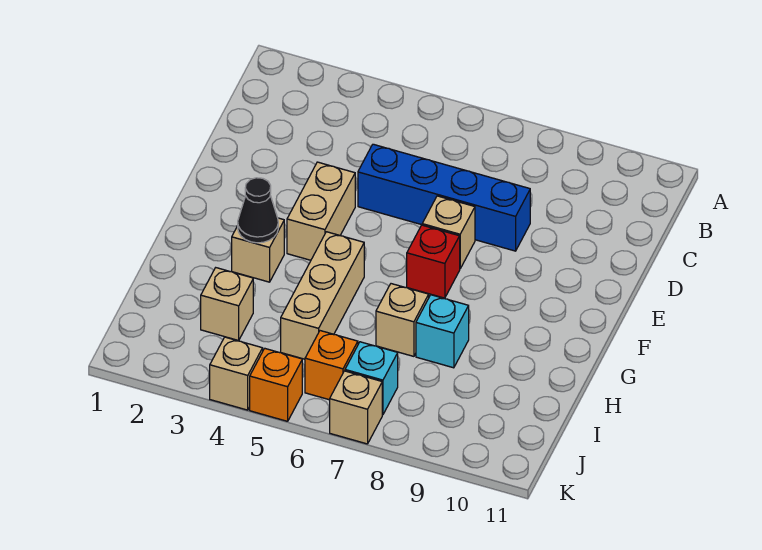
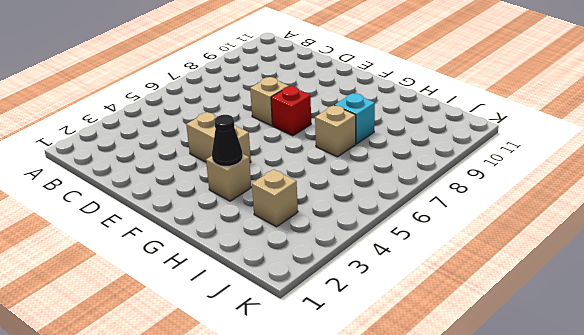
none -> blue 1x4 brick [358,144,530,251]
none -> tan 1x3 brick [281,232,364,359]
none -> orange 1x1 brick [305,331,358,400]

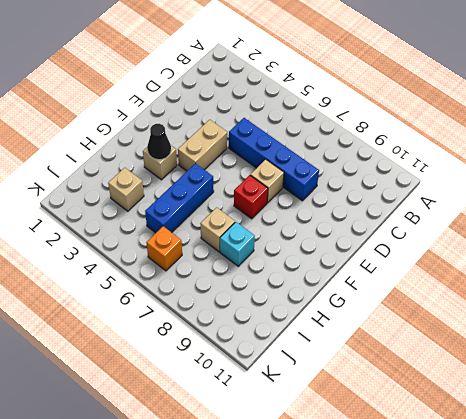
blue 1x3 brick [145,163,214,233] -> tan 1x3 brick [281,232,364,359]
none -> cyan 1x1 brick [345,342,398,415]
none -> tan 1x1 brick [210,337,263,410]
none -> orange 1x1 brick [250,349,302,421]

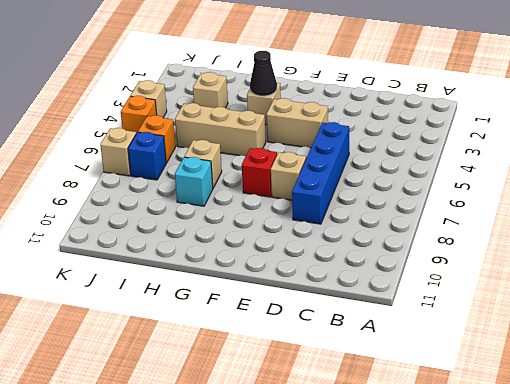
blue 1x1 brick [128,132,166,180] -> cyan 1x1 brick [345,342,398,415]

